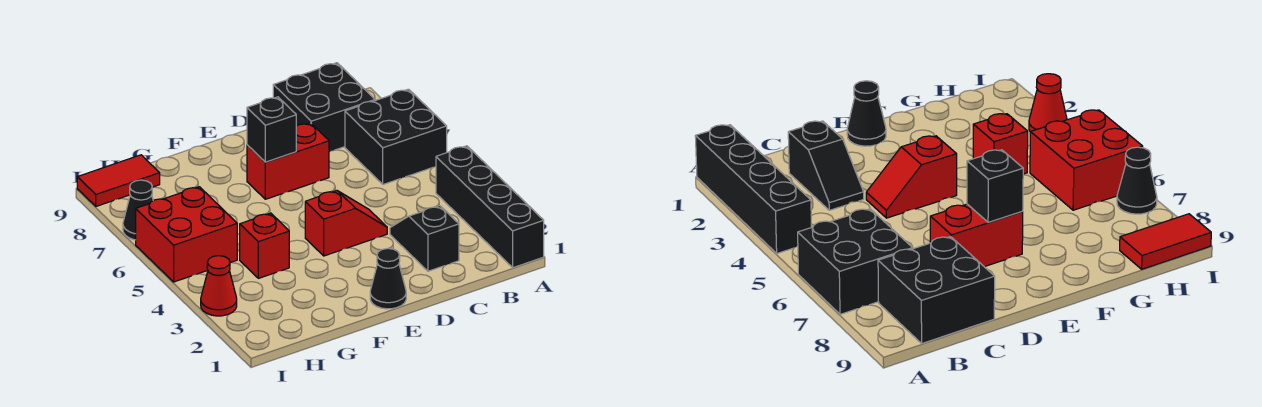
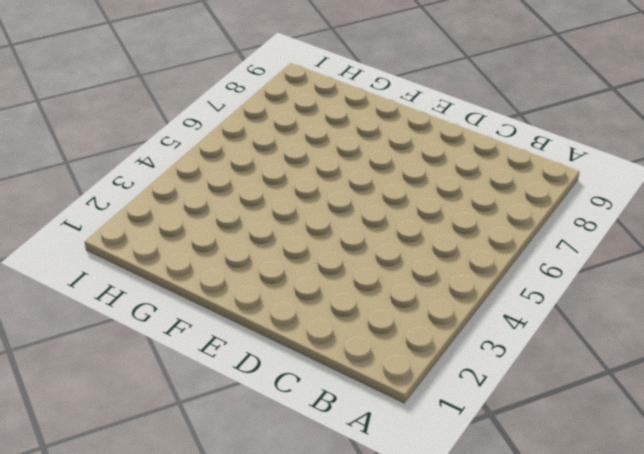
none -> black 1x4 brick [436,146,544,268]
none -> black 2x2 brick [345,89,447,185]
none -> black 2x2 brick [273,63,375,152]

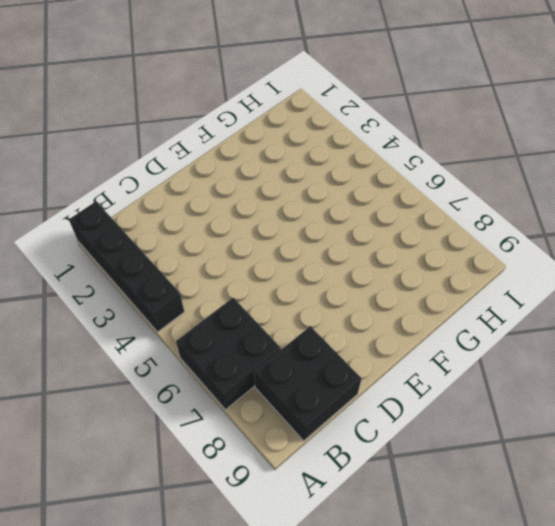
none -> black 1x2 slope [390,206,459,271]
none -> red 1x2 slope [305,191,387,256]
none -> red 1x2 brick [247,123,329,199]

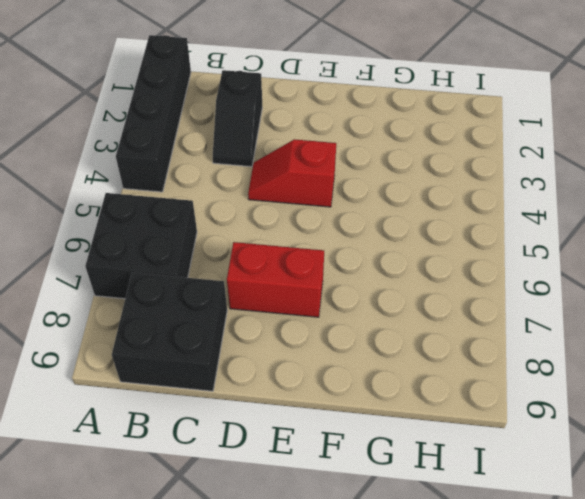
none -> black 1x1 cone [370,248,406,309]
none -> red 1x1 brick [240,213,289,278]
none -> red 2x2 brick [136,187,237,282]

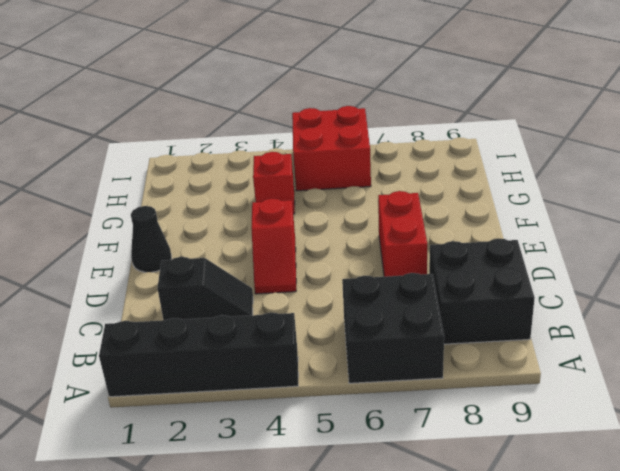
none -> red 1x2 tile [77,155,160,206]
none -> red 1x1 cone [201,256,237,316]
none -> black 1x1 cone [123,180,153,240]

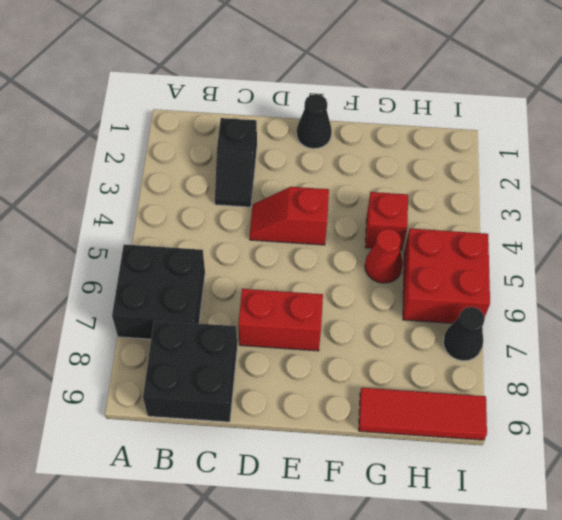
red 1x1 cone [365,229,403,283] -> red 1x1 cone moved to [201,256,237,316]
red 1x3 tile [359,388,487,440] -> red 1x2 tile [77,155,160,206]
none -> black 1x4 brick [436,146,544,268]
none -> black 1x1 brick [247,97,296,162]

